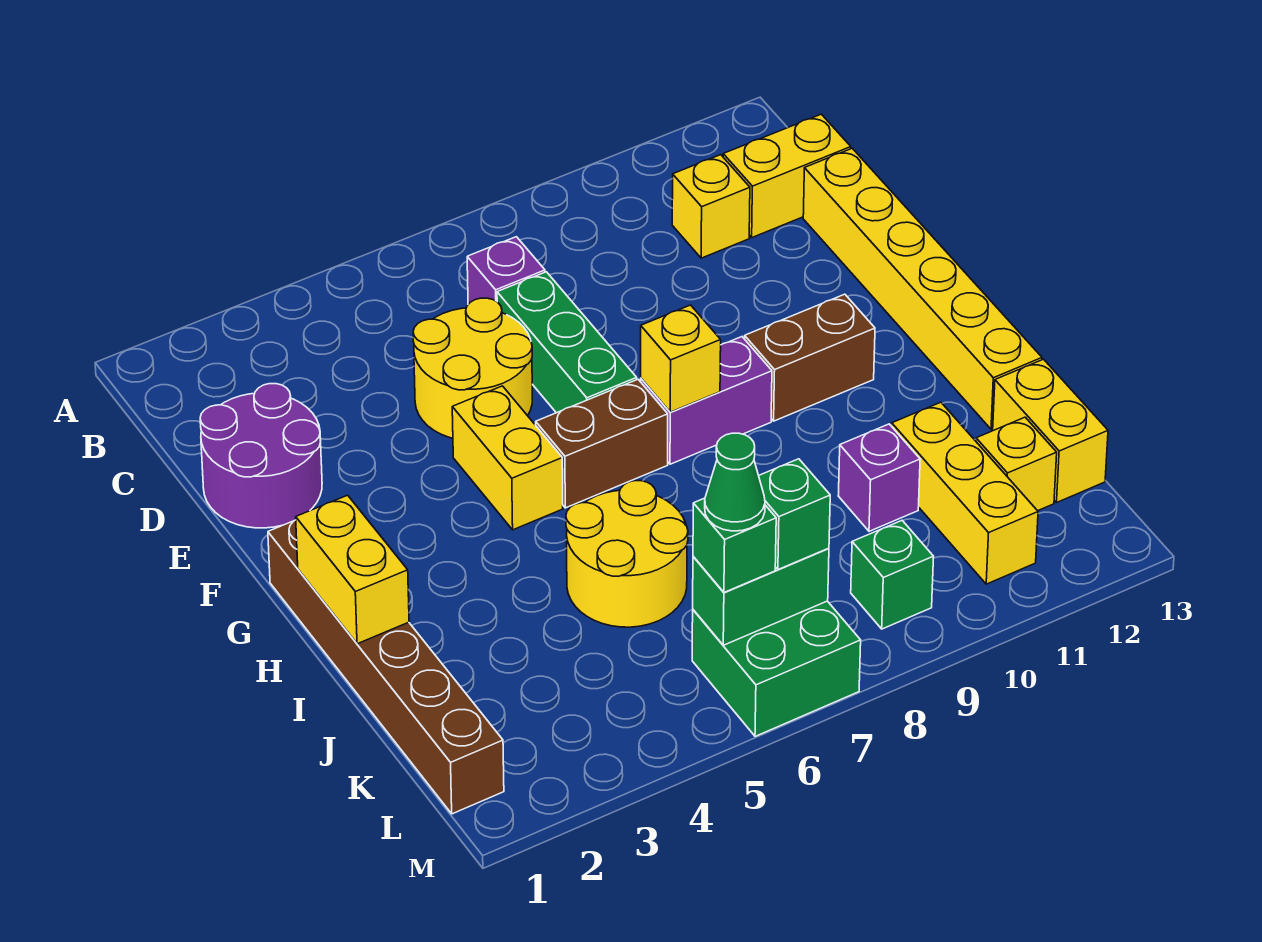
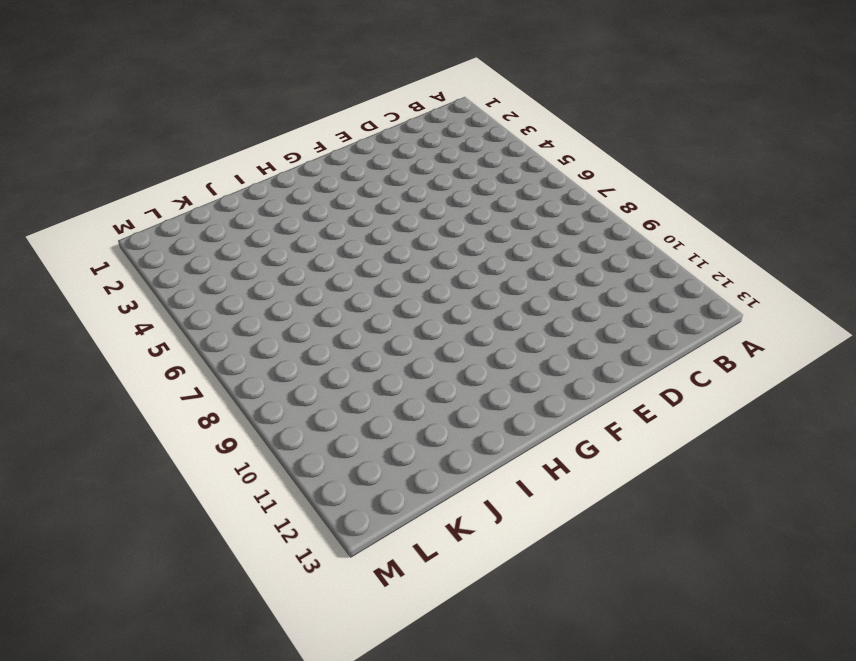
none -> purple 1x1 brick [467,237,545,304]
none -> yellow 1x1 brick [672,155,750,258]
none -> yellow 1x2 brick [723,114,851,238]

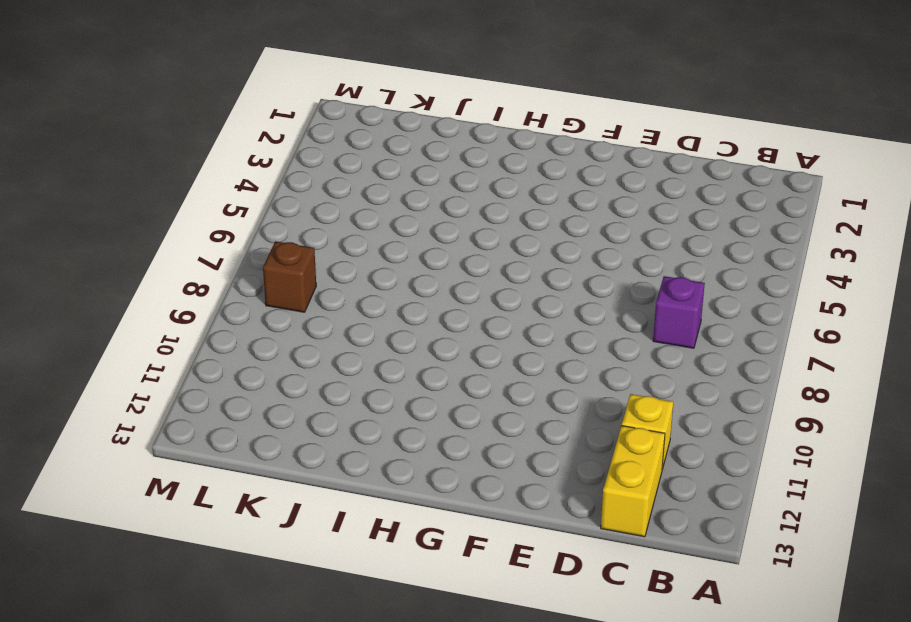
brown 1x1 brick [263,241,316,312] -> none
none -> purple 2x2 round brick [200,384,322,528]
none -> yellow 2x2 round brick [413,298,532,438]
none -> green 1x3 brick [497,272,637,413]

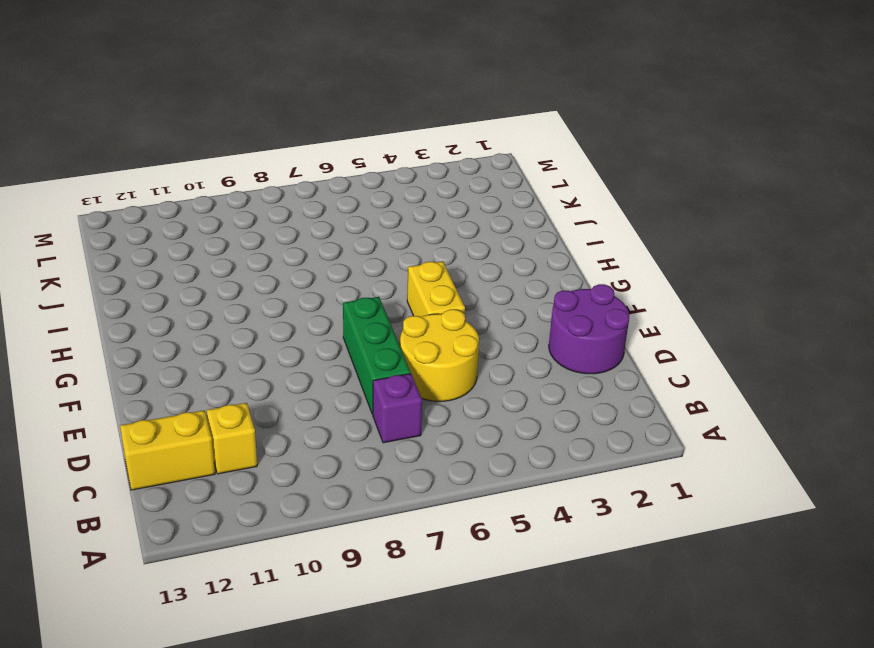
none -> yellow 1x6 brick [803,148,1042,429]
none -> brown 1x6 brick [268,520,504,814]
none -> brown 1x2 brick [536,379,668,508]

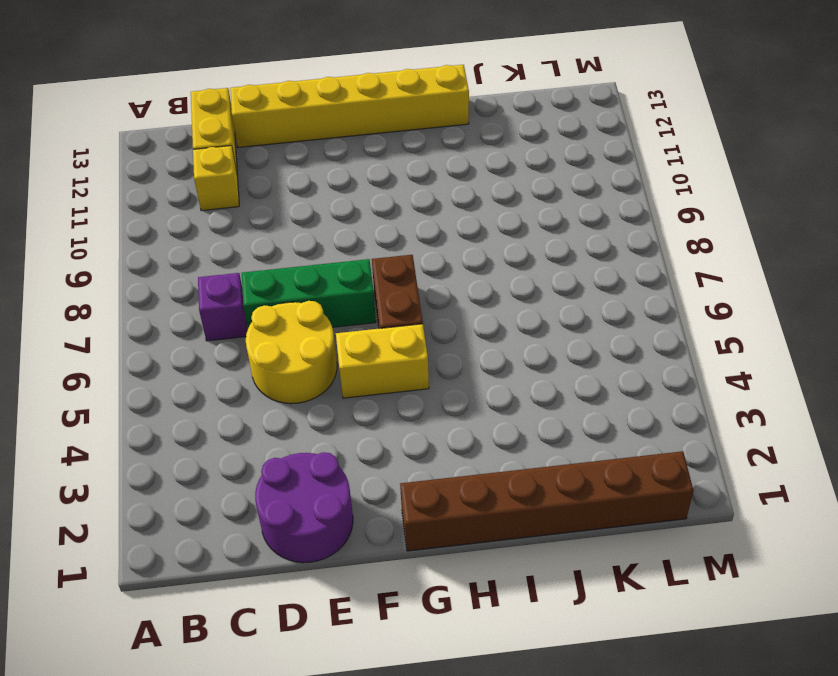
none -> purple 1x2 brick [641,337,772,464]
none -> brown 1x2 brick [745,294,875,421]
none -> yellow 2x2 round brick [566,481,688,627]

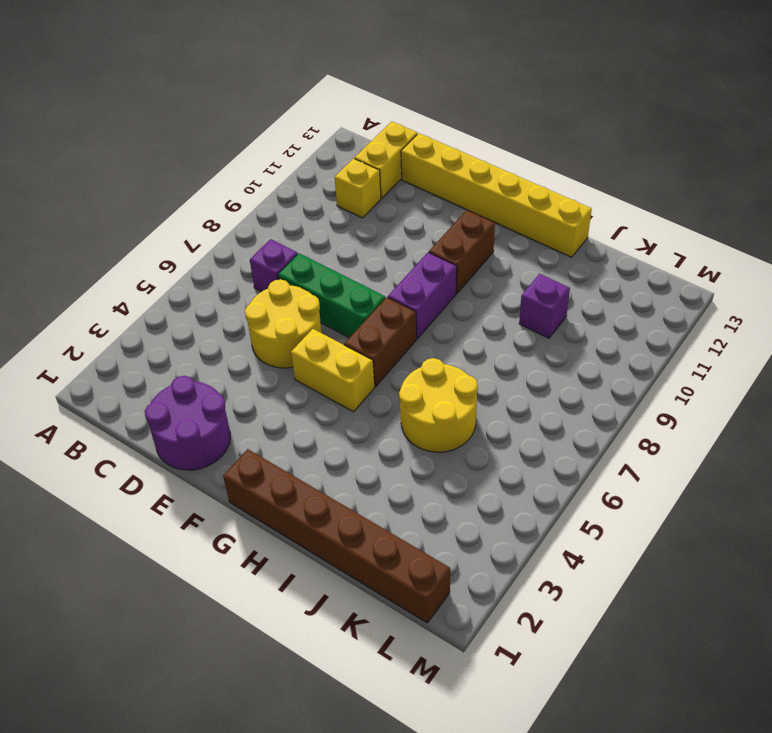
none -> yellow 1x3 brick [892,402,1038,584]
none -> yellow 1x2 brick [993,359,1108,502]
none -> yellow 1x1 brick [976,417,1057,511]

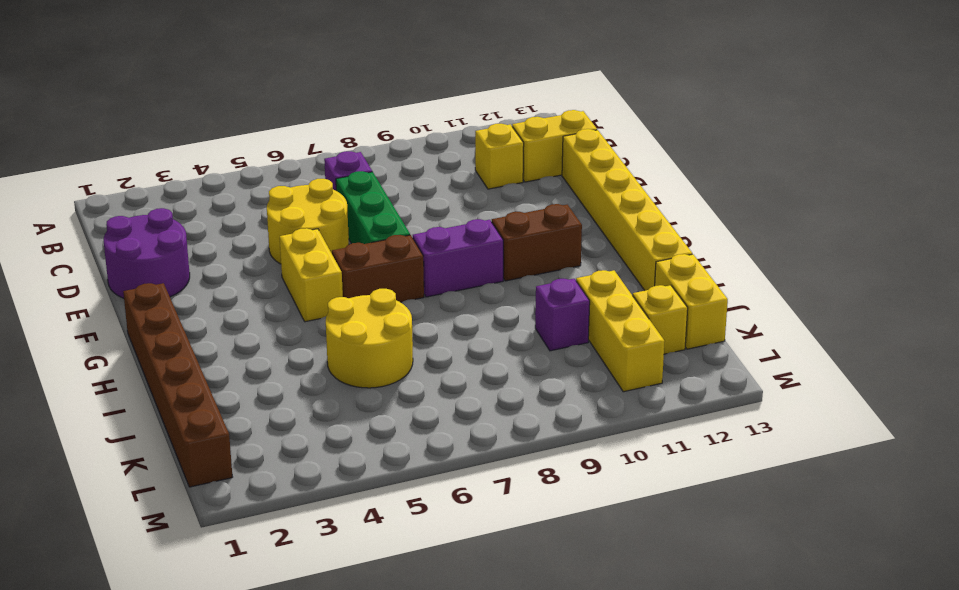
none -> green 2x2 brick [692,601,861,736]
none -> green 1x1 brick [851,521,934,629]
none -> yellow 1x1 brick [641,305,721,412]

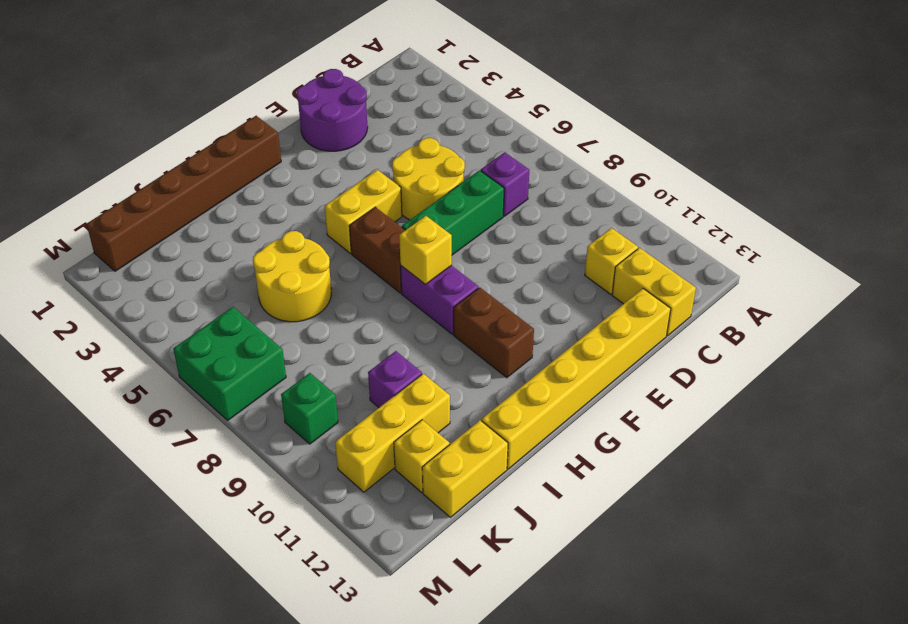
none -> yellow 1x2 brick [296,495,409,644]
none -> green 1x2 brick [693,548,829,645]
none -> green 1x1 brick [693,498,776,592]

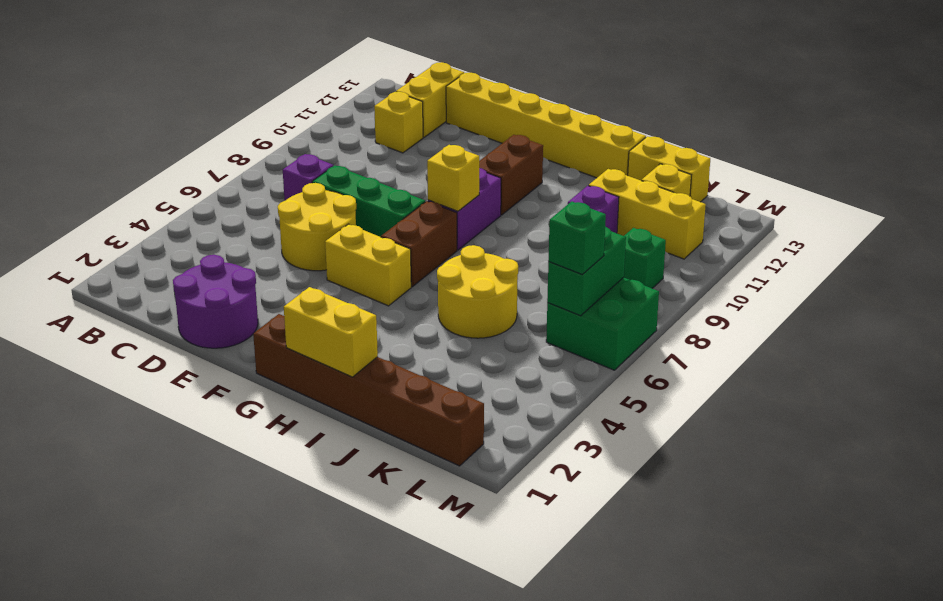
none -> green 1x1 brick [759,459,830,570]
none -> green 1x1 cone [705,433,765,531]

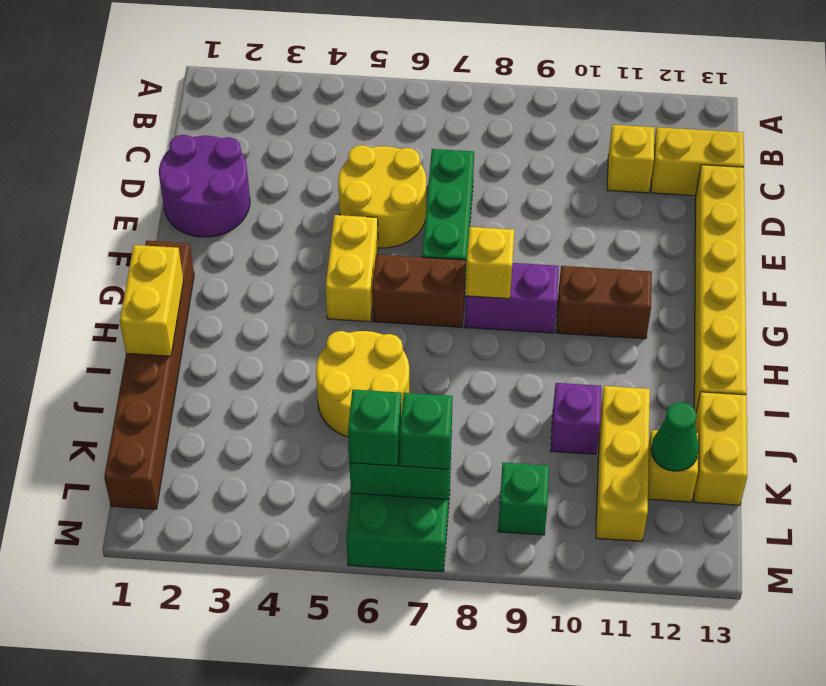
green 1x1 cone [651,402,699,471] -> green 1x1 cone moved to [705,433,765,531]
none -> purple 1x1 brick [467,237,545,304]

